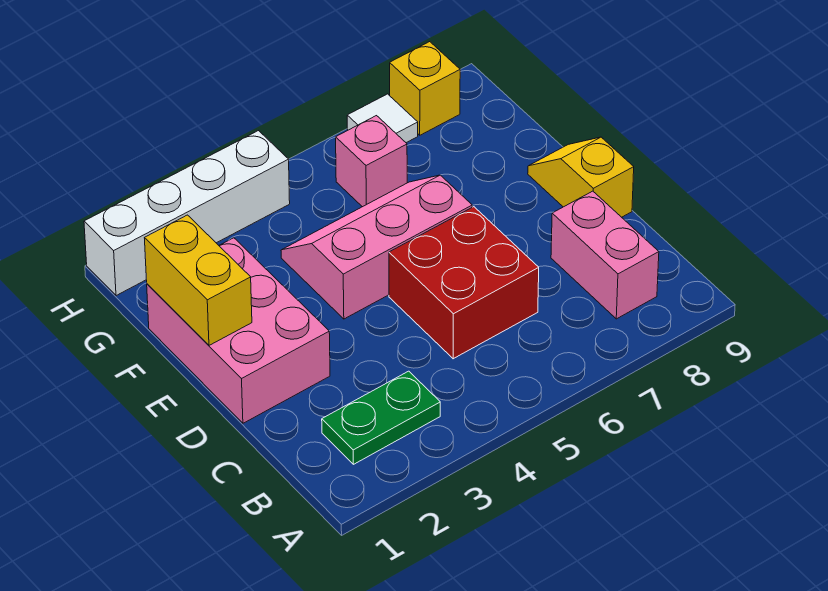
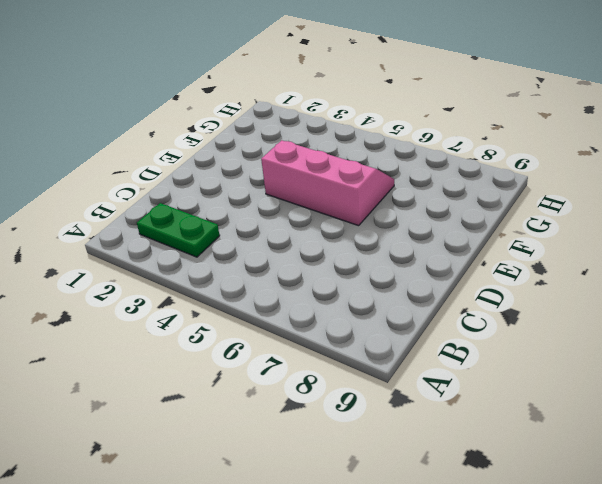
none -> pink 1x2 brick [551,191,659,319]
none -> red 2x2 brick [389,207,539,359]

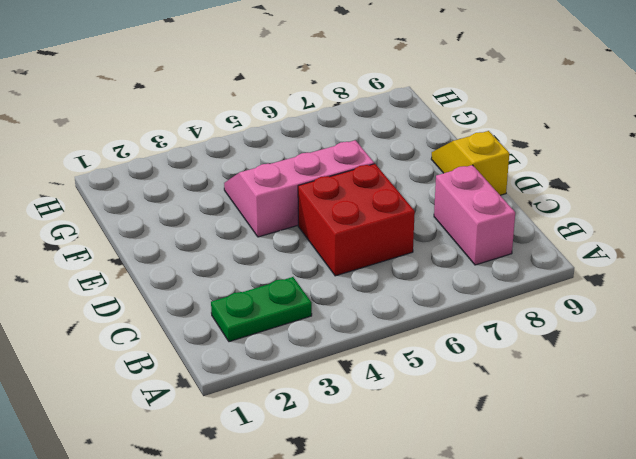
none -> pink 2x3 brick [147,238,330,423]
none -> pink 1x1 brick [336,116,407,207]

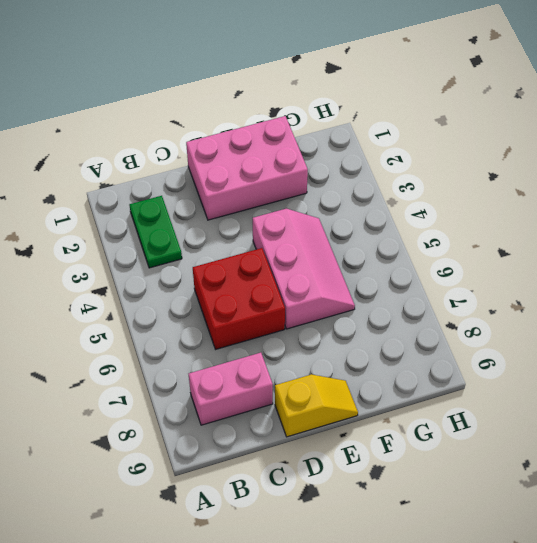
none -> pink 1x1 brick [336,116,407,207]
none -> white 1x4 brick [84,131,290,296]

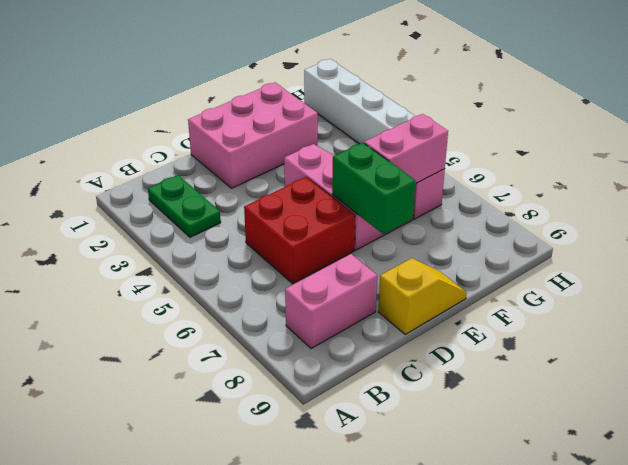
green 1x2 brick [332,142,416,234] -> none
pink 1x2 brick [364,114,448,184] -> none
none -> white 1x1 tile [347,94,418,143]
none -> yellow 1x1 brick [390,42,460,135]

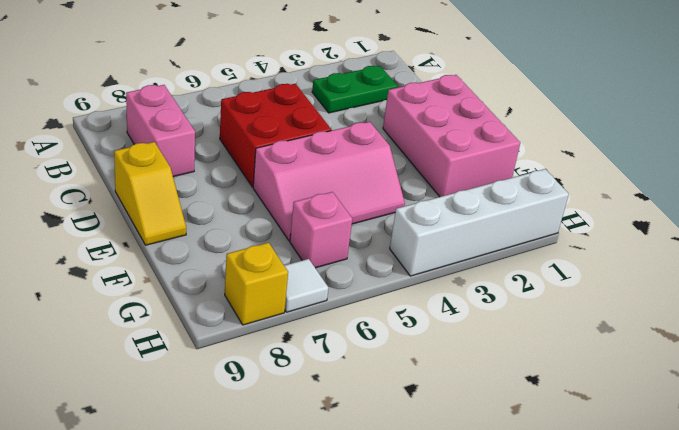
none -> yellow 1x2 brick [145,215,252,345]

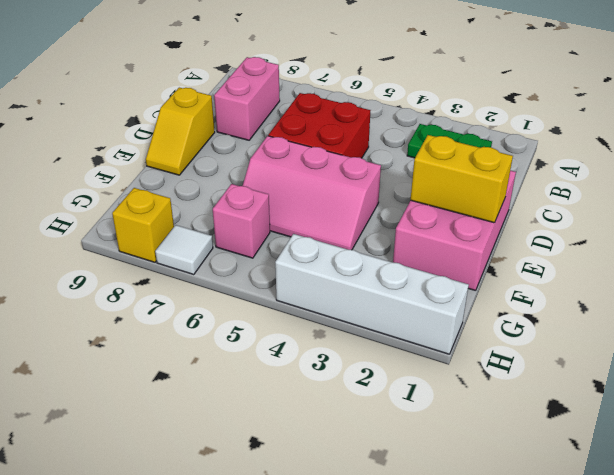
yellow 1x2 brick [410,135,513,223] -> yellow 1x2 brick turned to [145,215,252,345]

